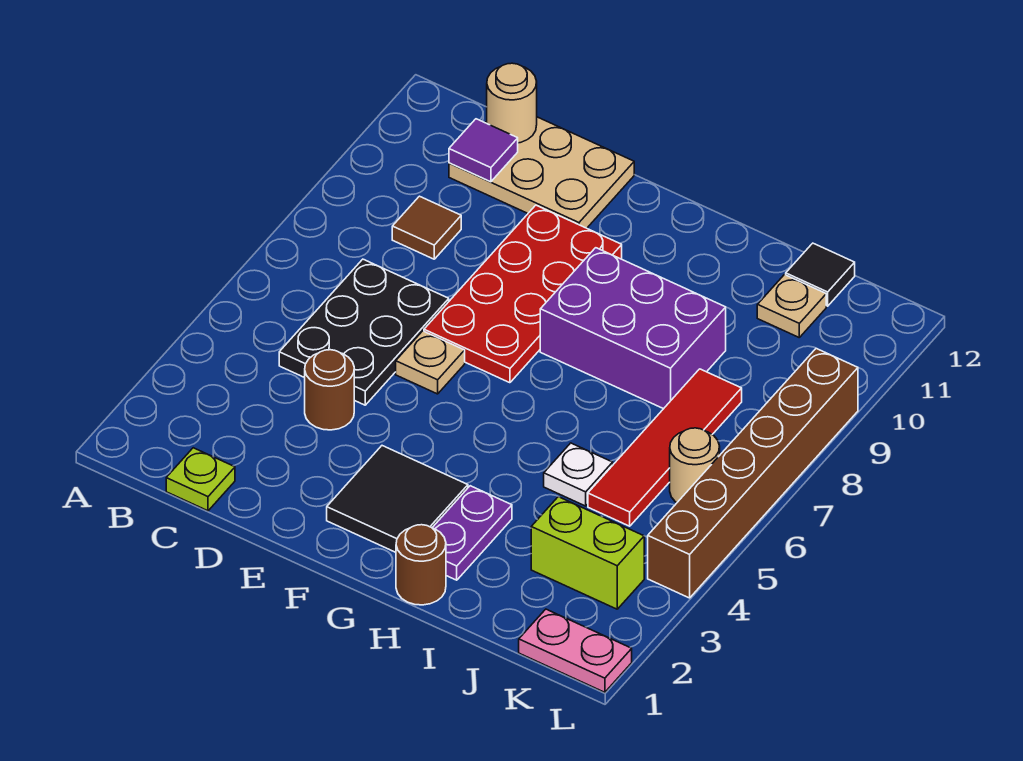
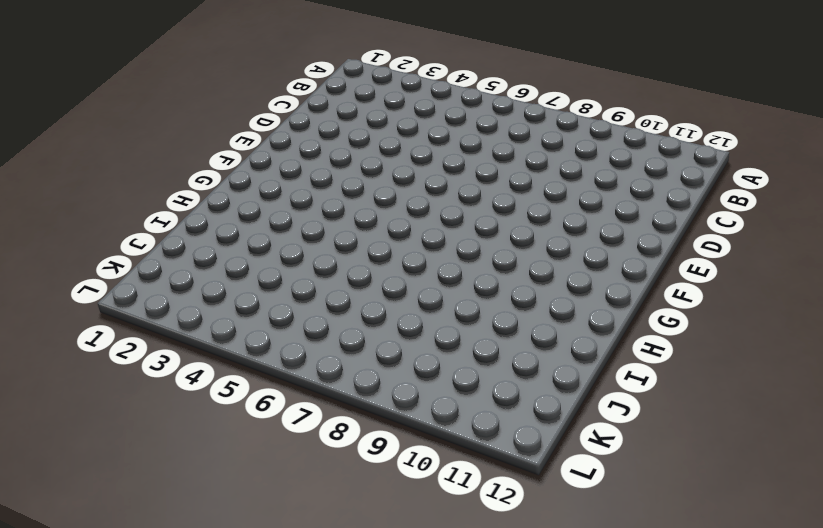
none -> lime 1x1 plate [166,448,235,511]
none -> black 2x3 plate [279,259,449,405]
none -> brown 1x1 tile [392,196,461,259]

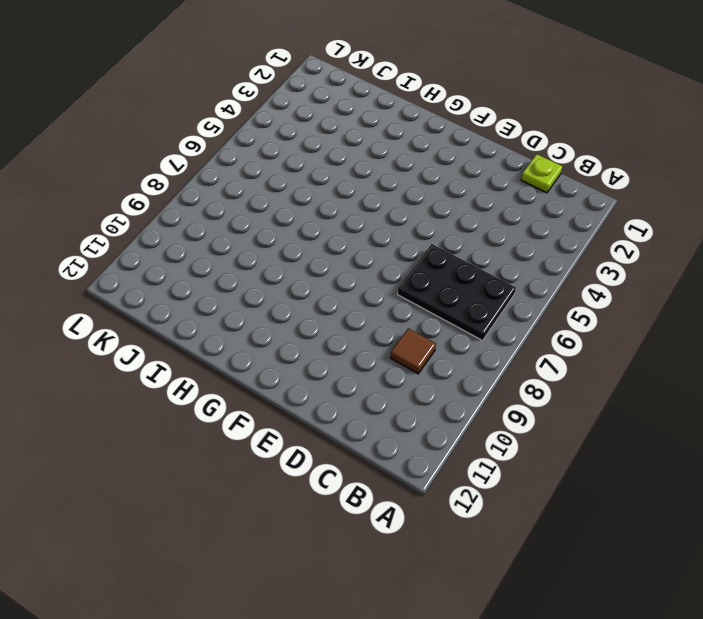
black 2x3 plate [398,244,516,340] -> black 2x3 plate turned to [279,259,449,405]
none -> tan 2x3 plate [449,117,634,228]
none -> brown 1x1 round brick [305,350,354,430]
none -> tan 1x1 plate [396,331,465,394]

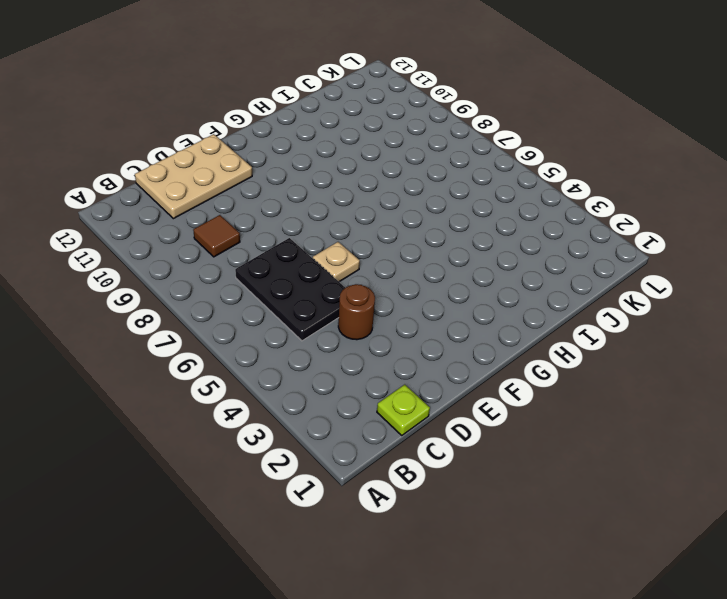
none -> red 2x4 plate [424,205,622,383]
none -> black 2x2 tile [327,446,468,552]
none -> purple 2x3 brick [540,248,726,409]

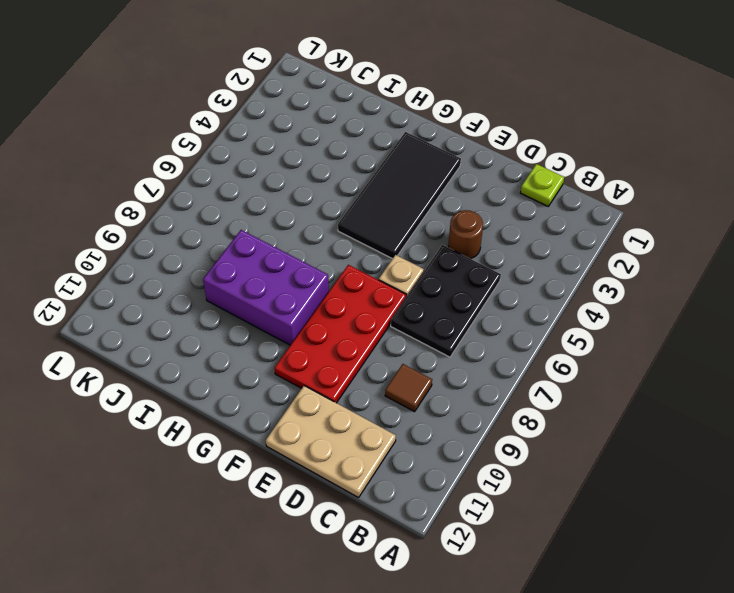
black 2x4 tile [338,132,461,259] -> black 2x2 tile [327,446,468,552]
none -> brown 1x1 round brick [396,525,446,605]
none -> purple 1x2 plate [432,486,512,580]
none -> white 1x1 plate [544,443,613,506]

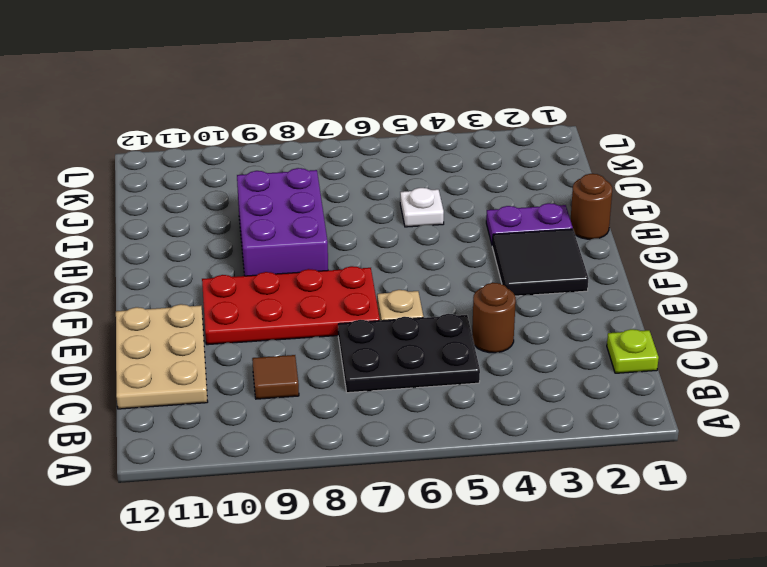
none -> lime 1x2 brick [531,497,644,609]
none -> red 1x4 tile [588,369,742,526]
none -> tan 1x1 plate [757,275,826,337]

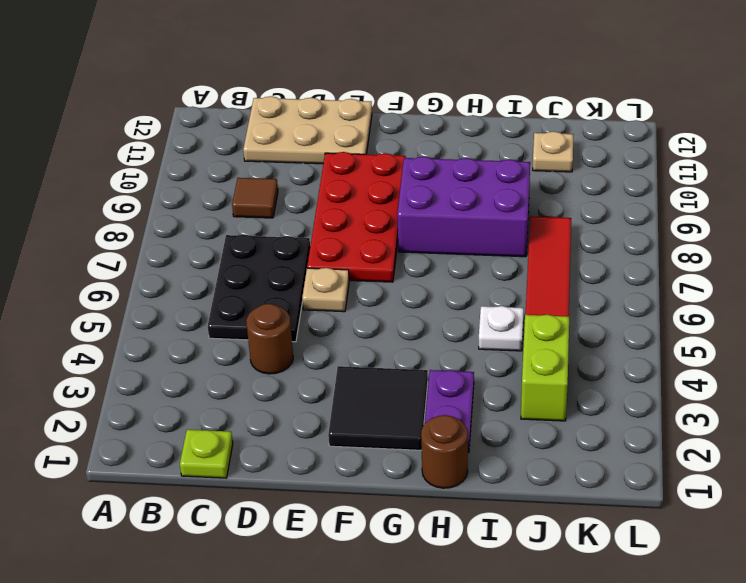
lime 1x2 brick [521,315,569,421] -> lime 1x2 brick turned to [531,497,644,609]
none -> black 1x1 tile [786,243,855,306]
none -> pink 1x2 plate [519,609,632,692]
none -> tan 1x1 round brick [670,428,720,503]

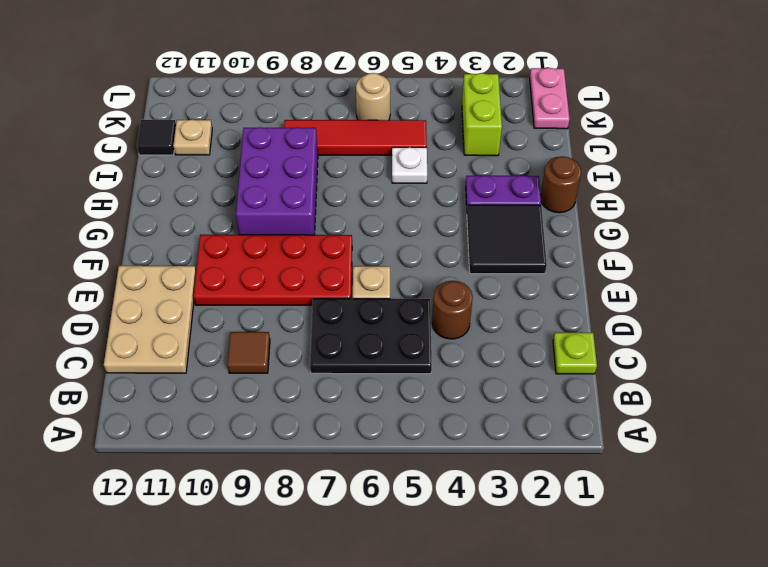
none -> brown 1x6 brick [648,349,858,598]
none -> purple 1x1 tile [449,119,518,182]
none -> tan 1x1 round brick [487,63,537,143]

